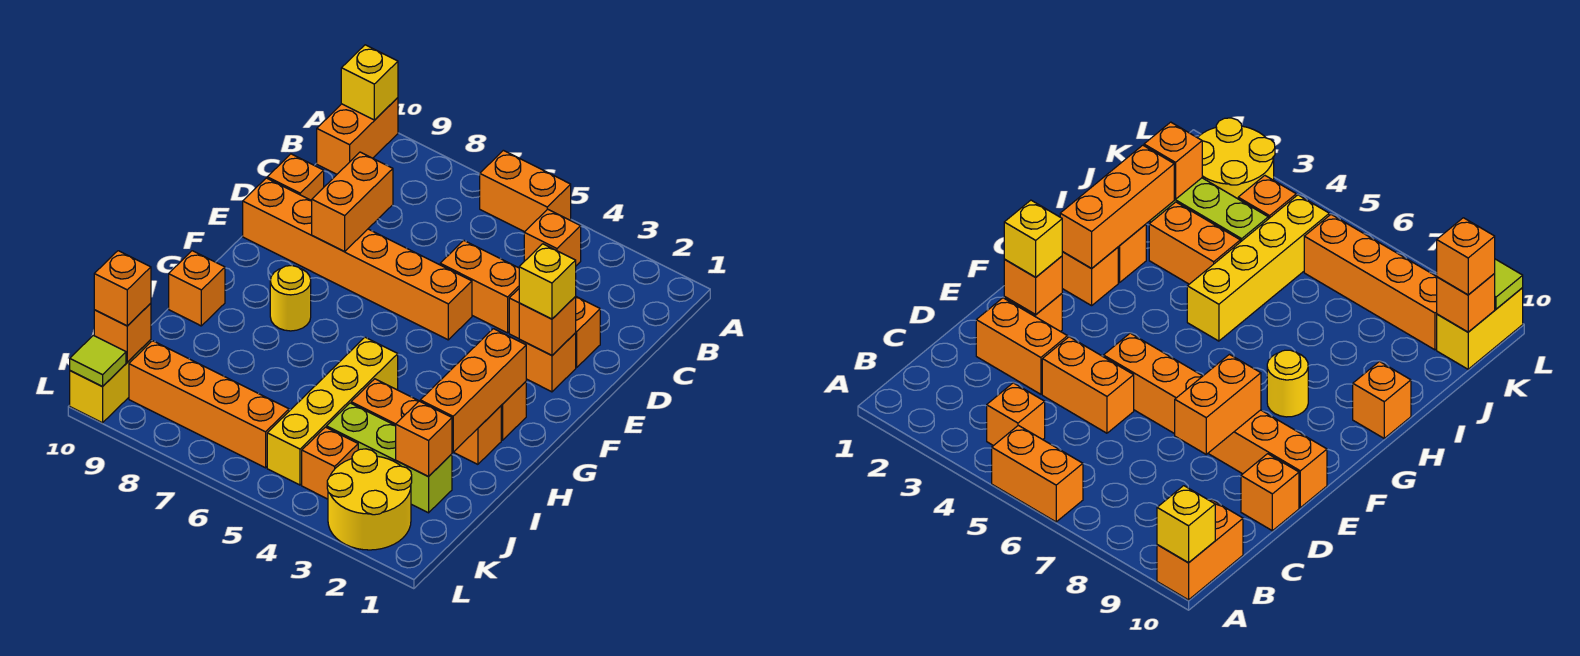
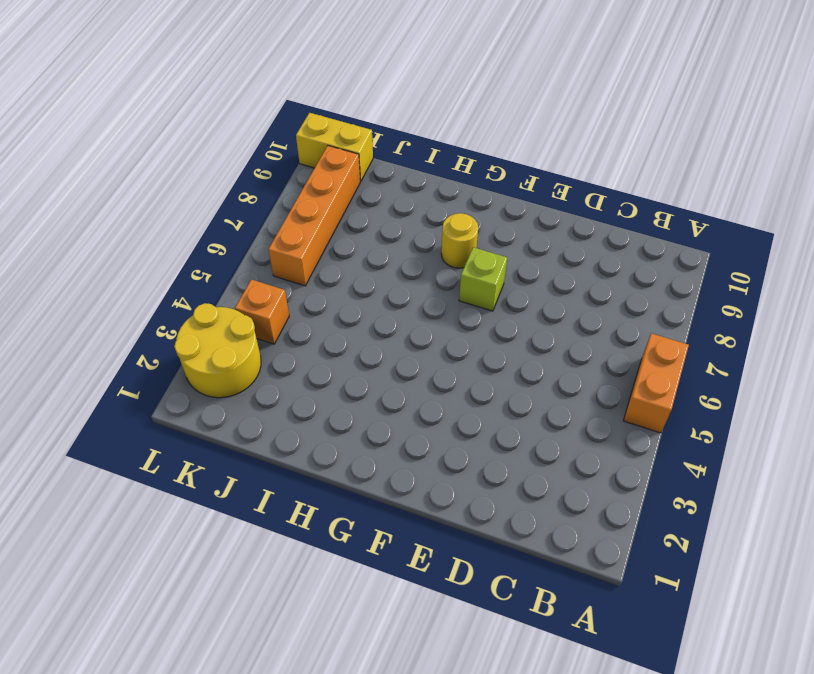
lime 1x1 brick [459,247,507,311] -> none
none -> orange 1x2 brick [317,98,398,174]
none -> orange 1x1 brick [524,209,581,266]
none -> orange 1x2 brick [509,289,600,367]

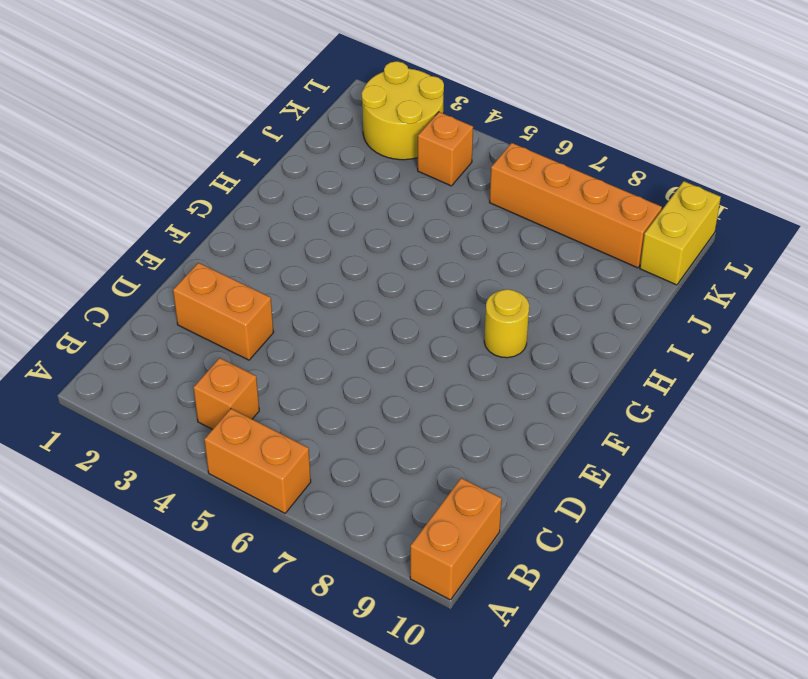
none -> orange 1x2 brick [440,240,519,333]
none -> orange 1x1 brick [267,154,324,201]
none -> orange 1x1 brick [519,333,576,392]

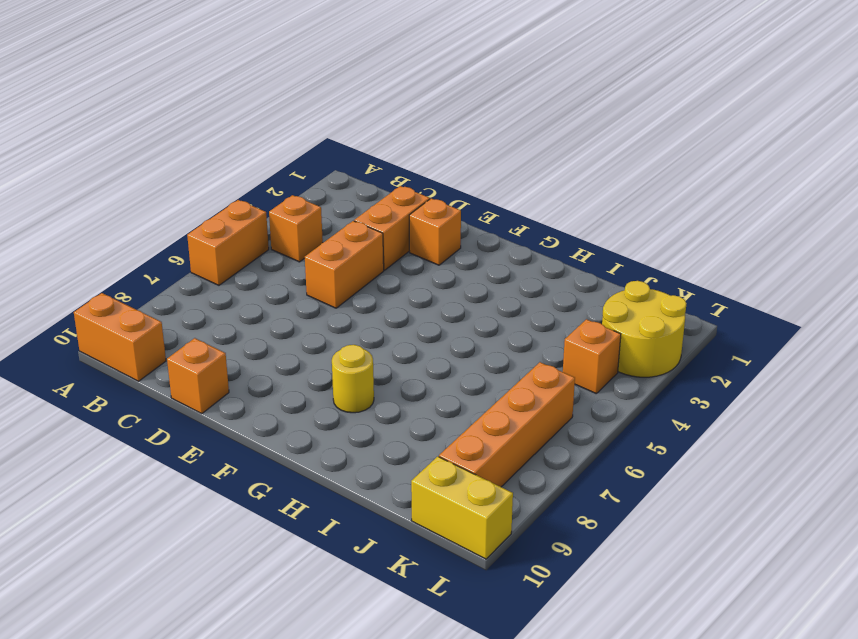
none -> orange 1x6 brick [243,178,472,340]
none -> orange 1x1 brick [501,382,526,440]
none -> orange 1x1 brick [454,406,501,464]

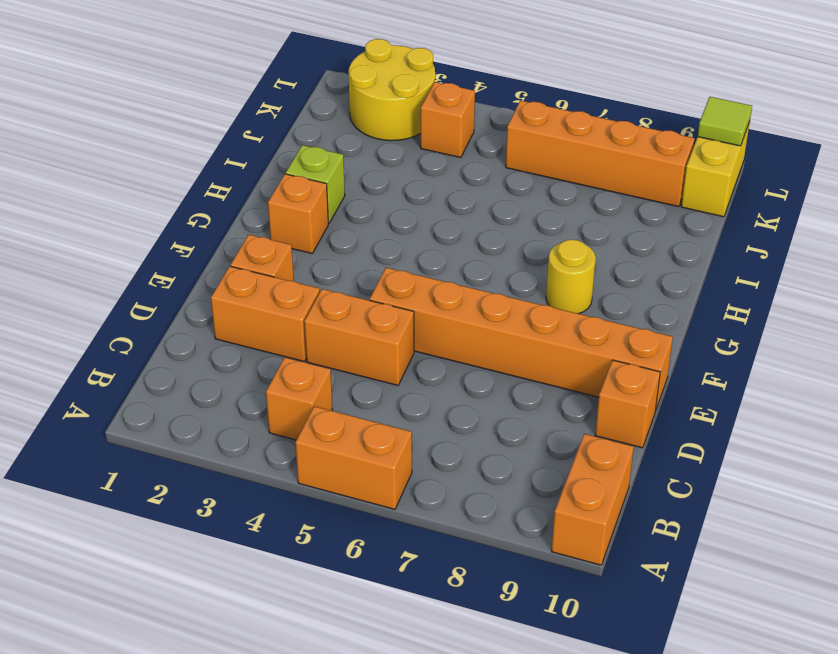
lime 1x1 brick [286,145,345,223] -> orange 1x1 brick [454,406,501,464]
none -> yellow 1x4 brick [267,337,398,485]
none -> orange 1x1 brick [169,251,225,326]
none -> orange 1x2 brick [351,379,419,426]

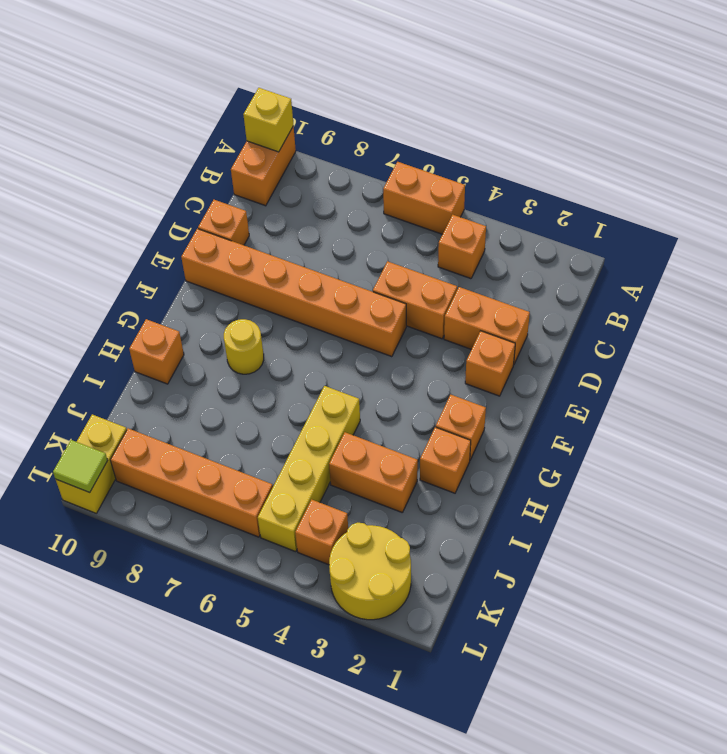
none -> lime 1x3 brick [327,403,452,513]
none -> orange 1x2 brick [312,152,393,252]
none -> orange 1x1 brick [519,297,576,355]

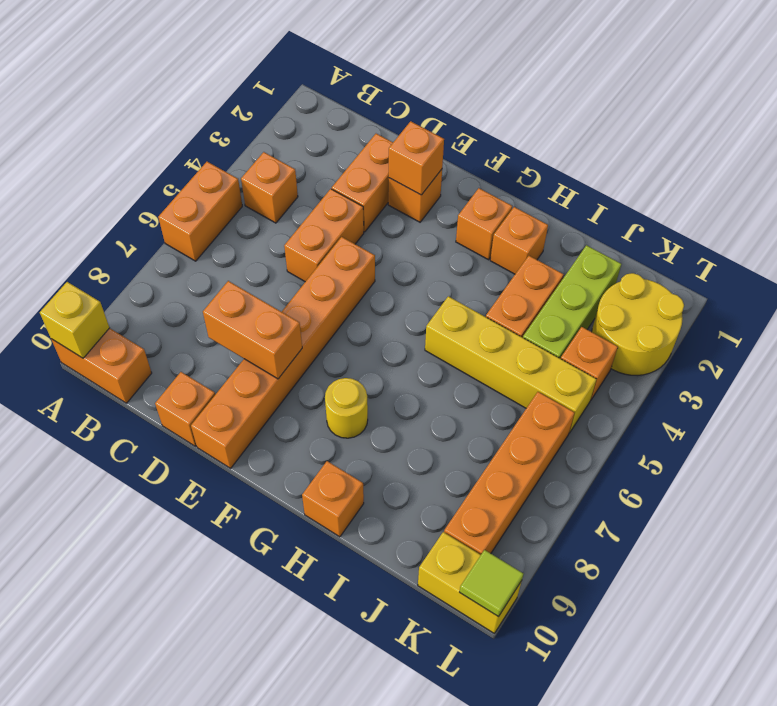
none -> orange 1x3 brick [420,329,526,452]
none -> orange 1x1 brick [396,401,452,477]
none -> orange 1x1 brick [94,303,151,362]

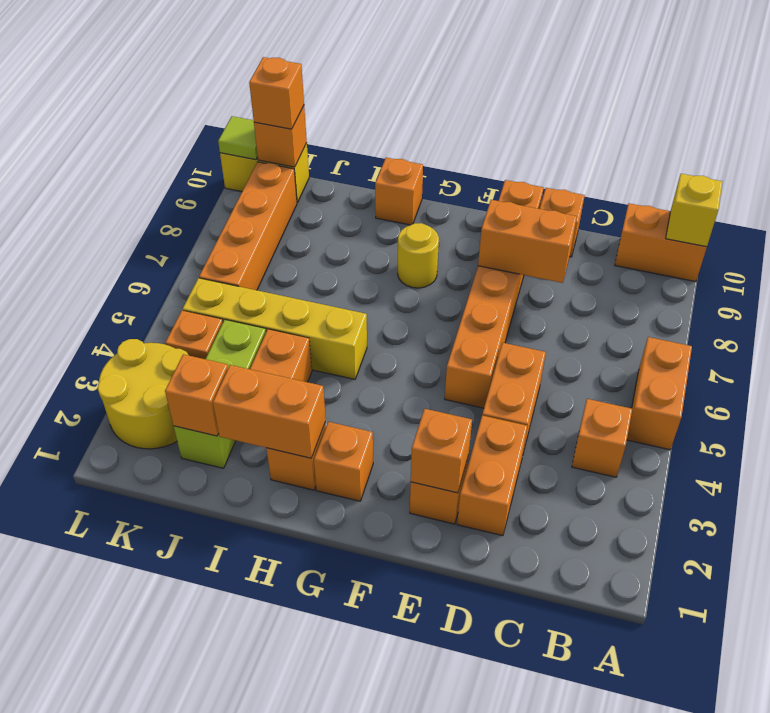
orange 1x2 brick [213,365,326,458] -> orange 1x3 brick [420,329,526,452]
none -> yellow 1x1 brick [519,244,576,319]

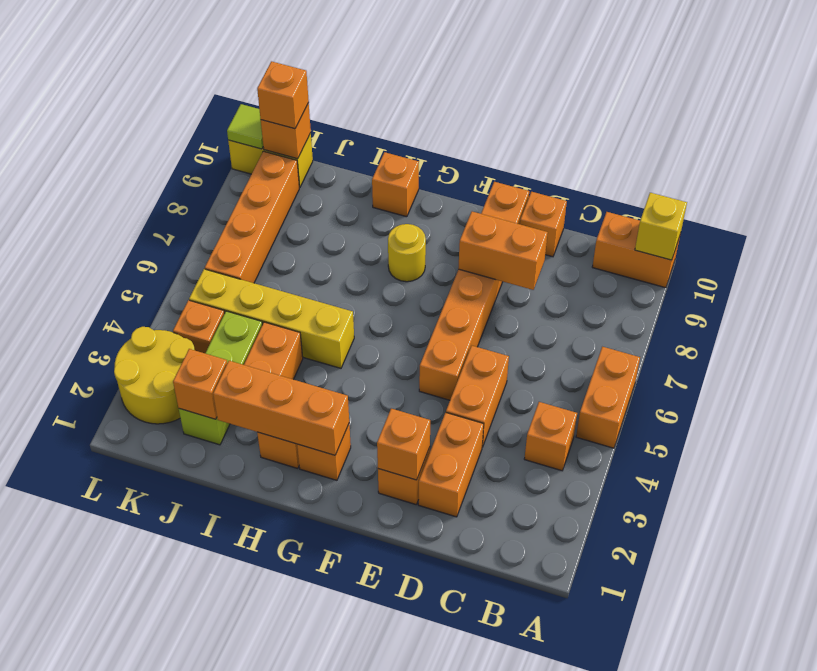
none -> yellow 1x1 brick [519,244,576,319]

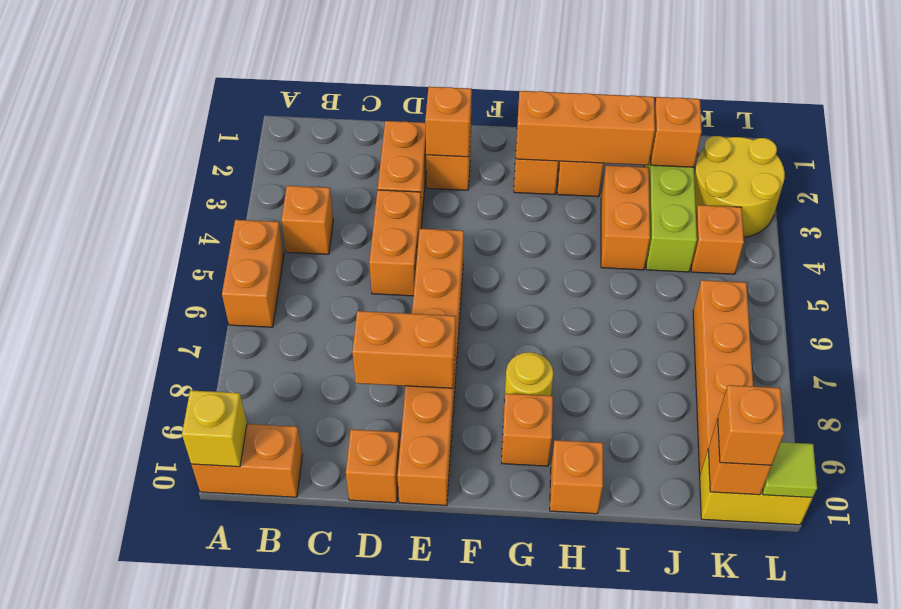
orange 1x1 brick [502,393,553,466] -> none
none -> yellow 1x4 brick [267,337,398,485]
none -> yellow 1x1 brick [519,244,576,319]

